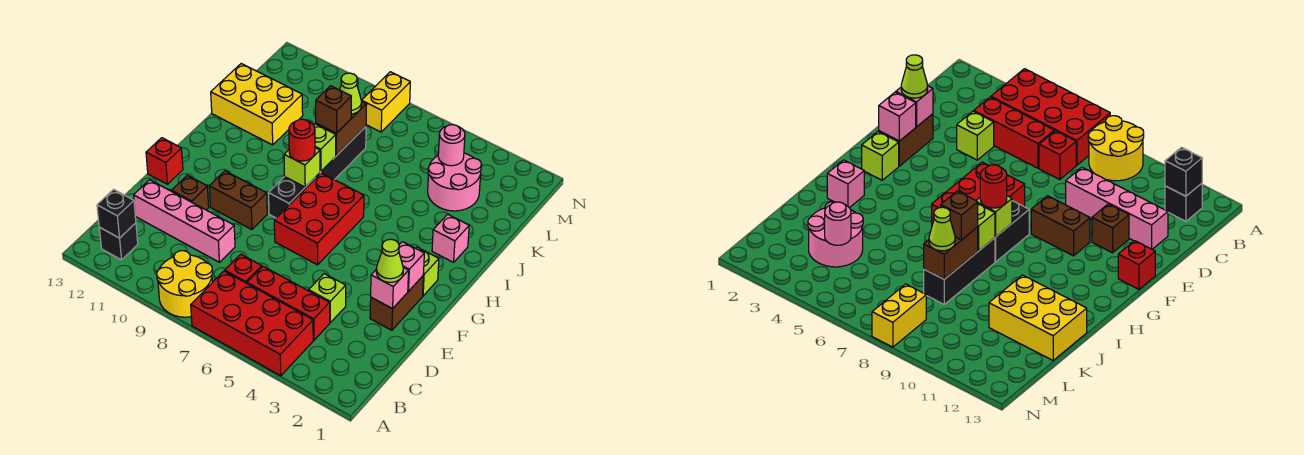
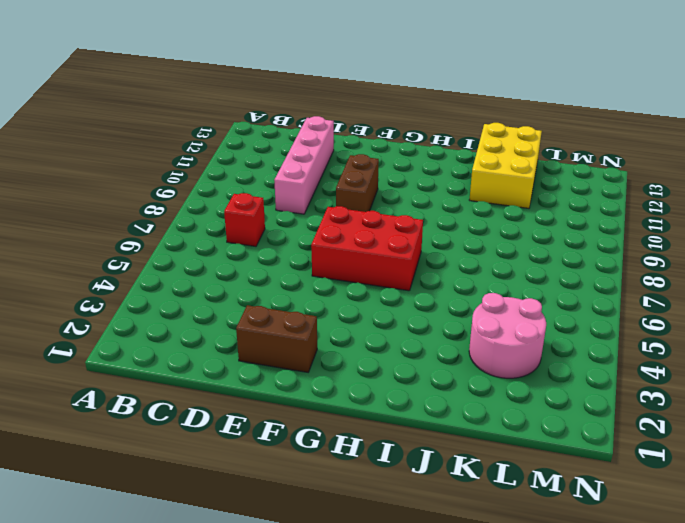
none -> red 2x4 brick [191,271,313,376]
none -> yellow 2x2 round brick [157,251,213,317]
none -> black 1x1 brick [99,223,138,260]
none -> red 1x3 brick [247,267,330,340]

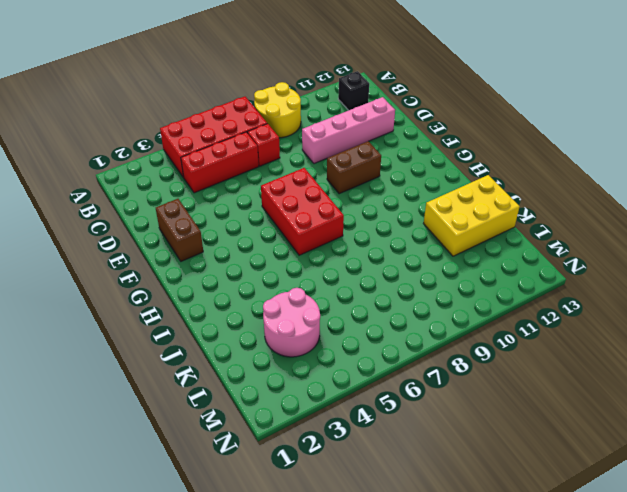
none -> lime 1x1 brick [309,274,346,323]
none -> brown 1x1 brick [172,175,209,210]
none -> red 1x1 brick [146,138,183,184]
none -> lime 1x1 brick [416,247,439,296]

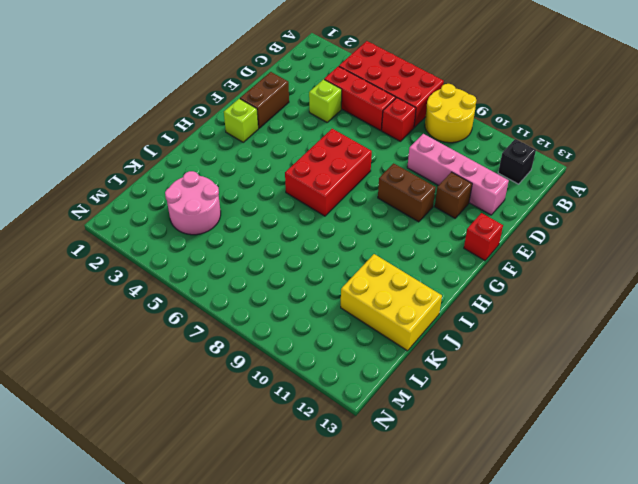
none -> black 1x2 brick [269,173,320,218]
none -> pink 1x1 brick [432,214,469,262]
none -> black 1x3 brick [320,127,366,180]
none -> yellow 1x2 brick [361,72,410,132]

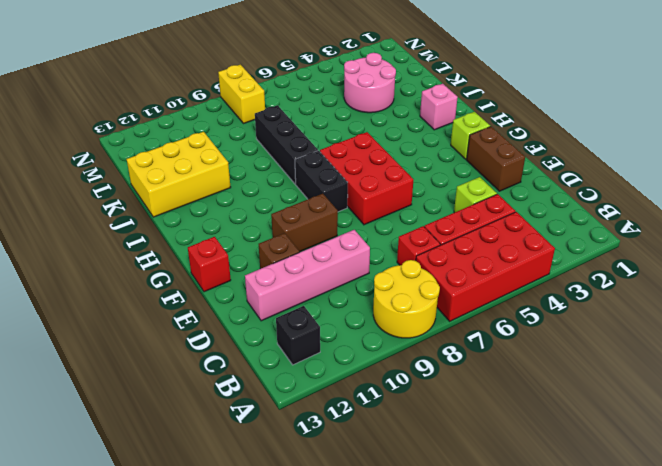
none -> black 1x1 brick [97,189,136,238]
none -> pink 1x1 brick [371,268,409,309]
none -> pink 1x1 brick [399,242,424,291]
none -> lime 1x1 brick [284,148,320,187]

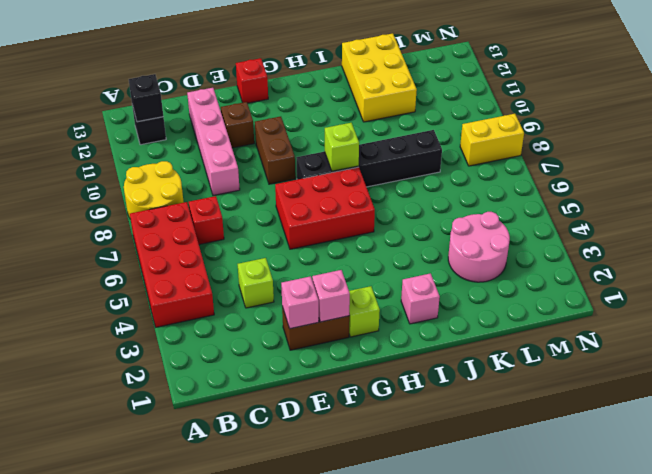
none -> red 1x3 brick [247,267,330,340]
none -> lime 1x1 brick [314,124,336,171]
none -> brown 1x2 brick [316,102,367,156]
none -> pink 1x1 round brick [438,125,465,166]

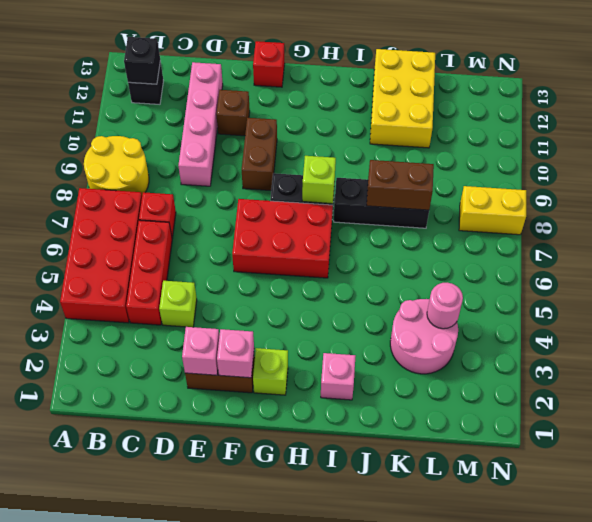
none -> lime 1x1 brick [314,124,336,171]
none -> lime 1x1 cone [376,239,403,282]
none -> red 1x1 round brick [289,119,315,161]
none -> brown 1x1 brick [316,86,351,133]

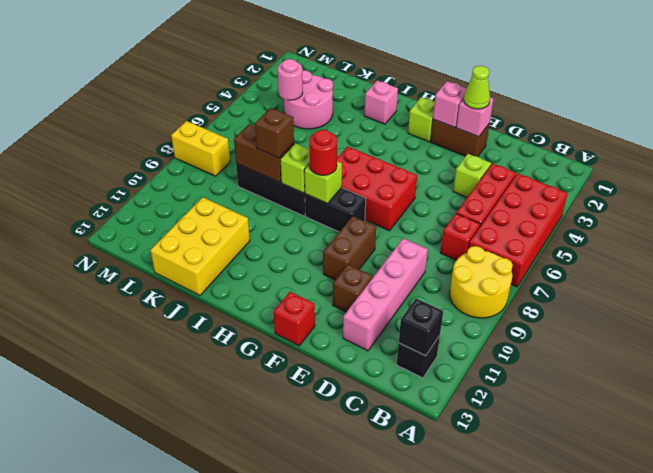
none -> lime 1x1 cone [340,73,362,114]

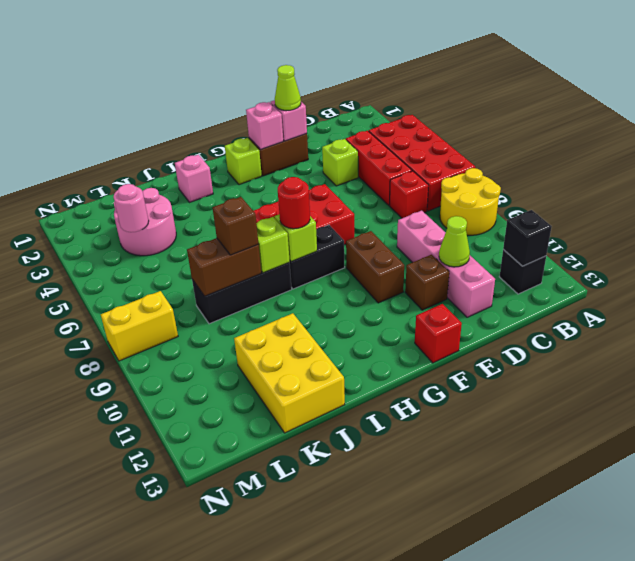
lime 1x1 cone [439,216,470,267] -> lime 1x1 cone moved to [340,73,362,114]

